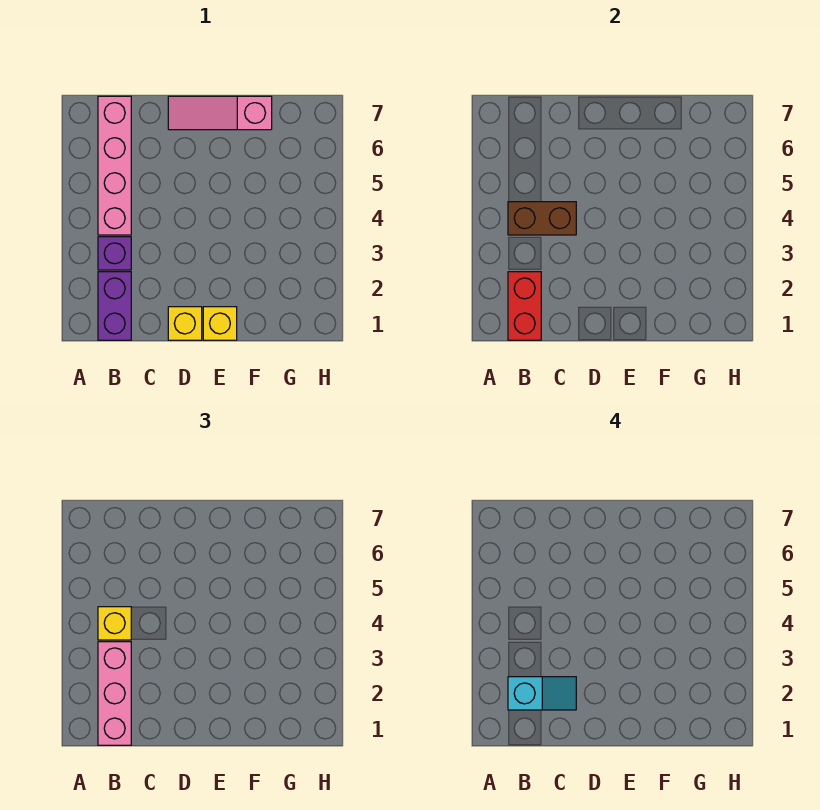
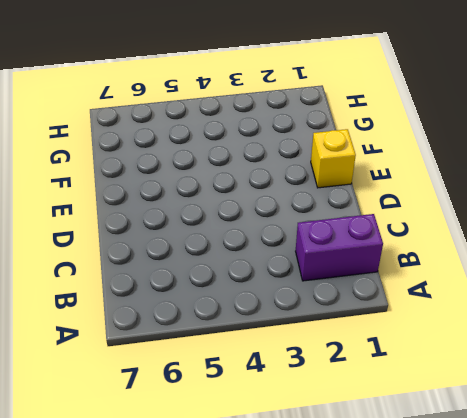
none -> purple 1x1 brick [98,237,131,270]
none -> pink 1x4 brick [98,96,131,235]

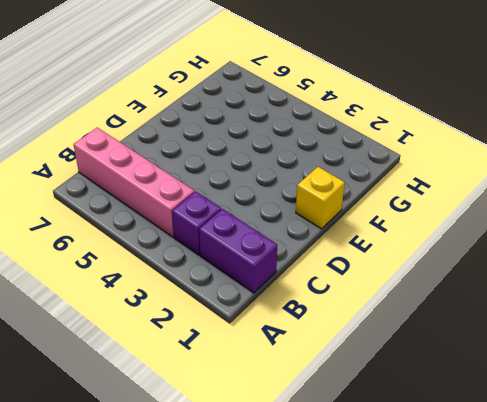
none -> yellow 1x1 brick [168,307,202,340]
none -> pink 1x3 slope [168,96,272,130]

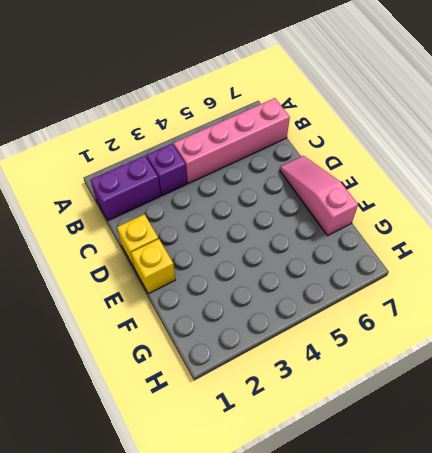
none -> red 1x2 brick [508,272,541,340]
none -> brown 1x2 brick [508,202,576,235]

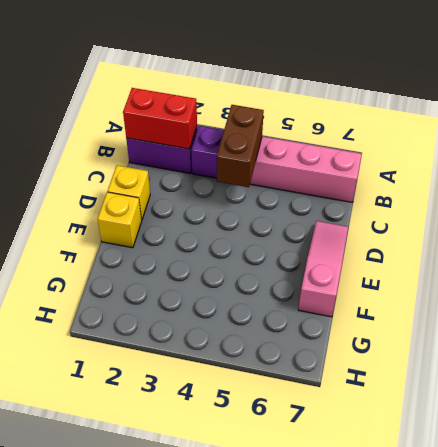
none -> pink 1x3 brick [98,642,131,745]
none -> yellow 1x1 brick [98,607,131,640]

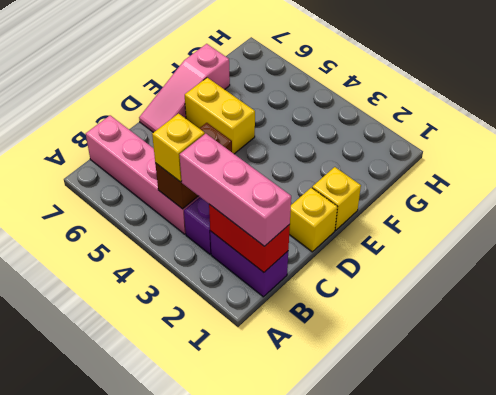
yellow 1x2 brick [185,78,255,154] -> none
none -> cyan 1x2 slope [508,677,576,710]

